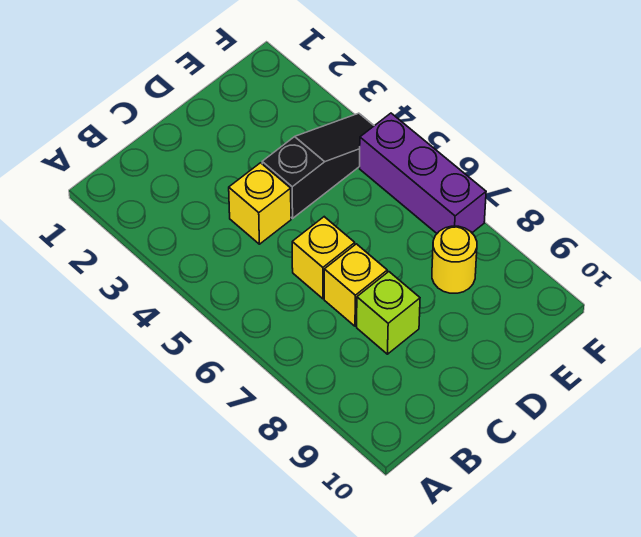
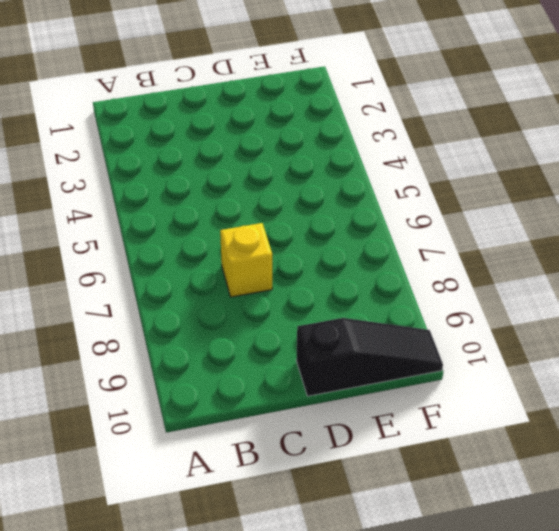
black 1x3 slope [296,318,443,396] -> black 1x3 slope moved to [262,113,374,218]
none -> yellow 1x1 brick [229,163,291,244]
none -> yellow 1x1 brick [292,217,355,299]

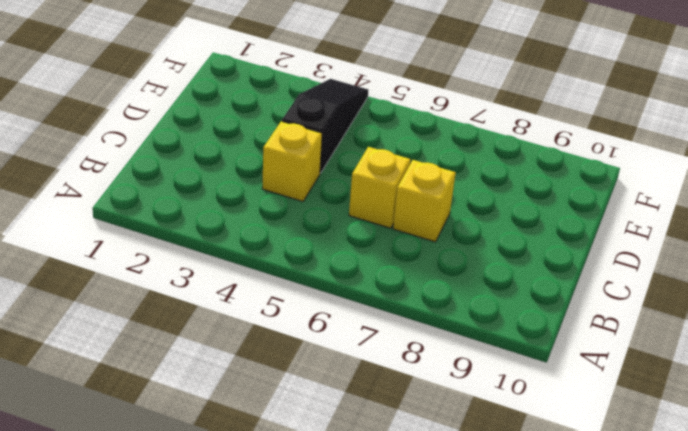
none -> lime 1x1 brick [357,272,420,354]
none -> yellow 1x1 round brick [432,226,477,293]

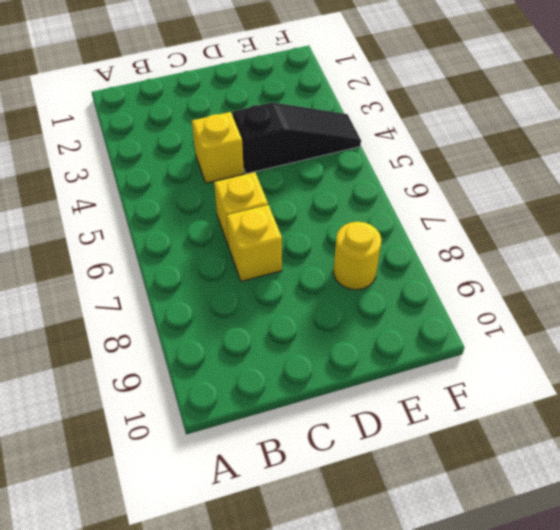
none -> lime 1x1 brick [357,272,420,354]
none -> purple 1x3 brick [360,113,486,233]

